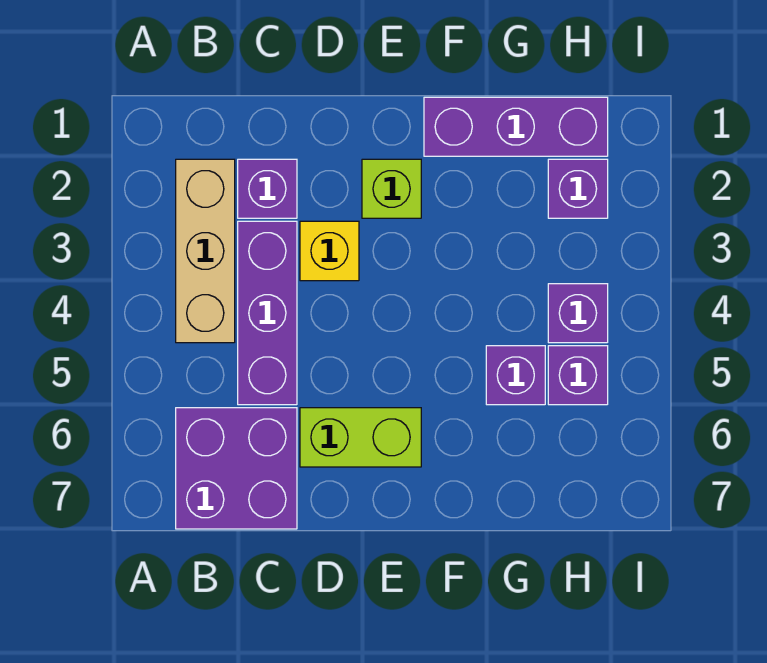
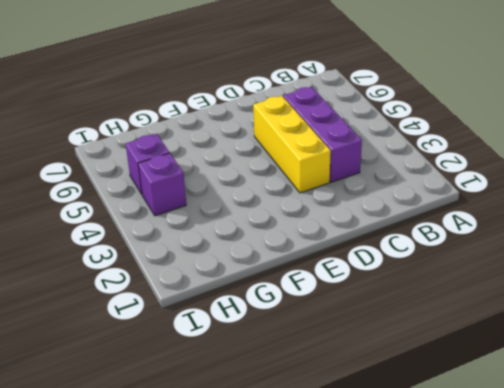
yellow 1x3 brick [253,96,331,193] -> yellow 1x1 brick [300,221,359,281]
none -> tan 1x3 brick [176,159,235,343]
none -> purple 2x2 brick [176,408,297,529]
none -> purple 1x1 brick [238,159,297,218]

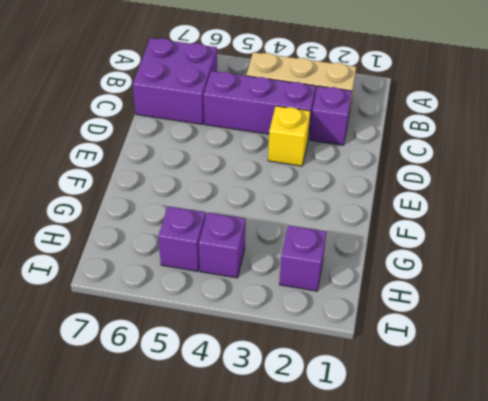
none -> lime 1x2 brick [300,408,421,467]
none -> lime 1x1 brick [362,159,421,218]
none -> purple 1x3 brick [424,97,608,156]

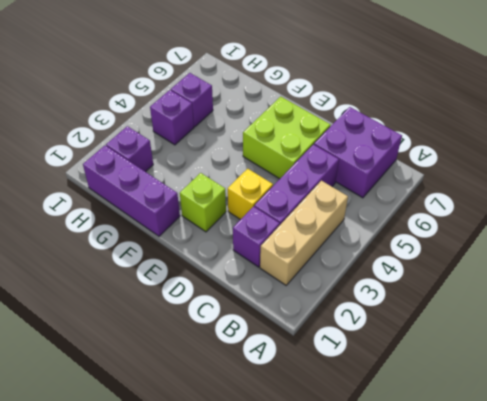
lime 2x2 brick [243,97,330,179] -> lime 1x2 brick [300,408,421,467]
none -> purple 1x1 brick [486,346,545,405]

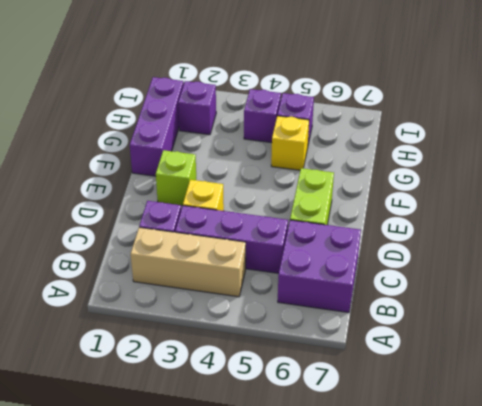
yellow 1x1 brick [271,116,309,170] -> purple 1x1 brick [486,346,545,405]

